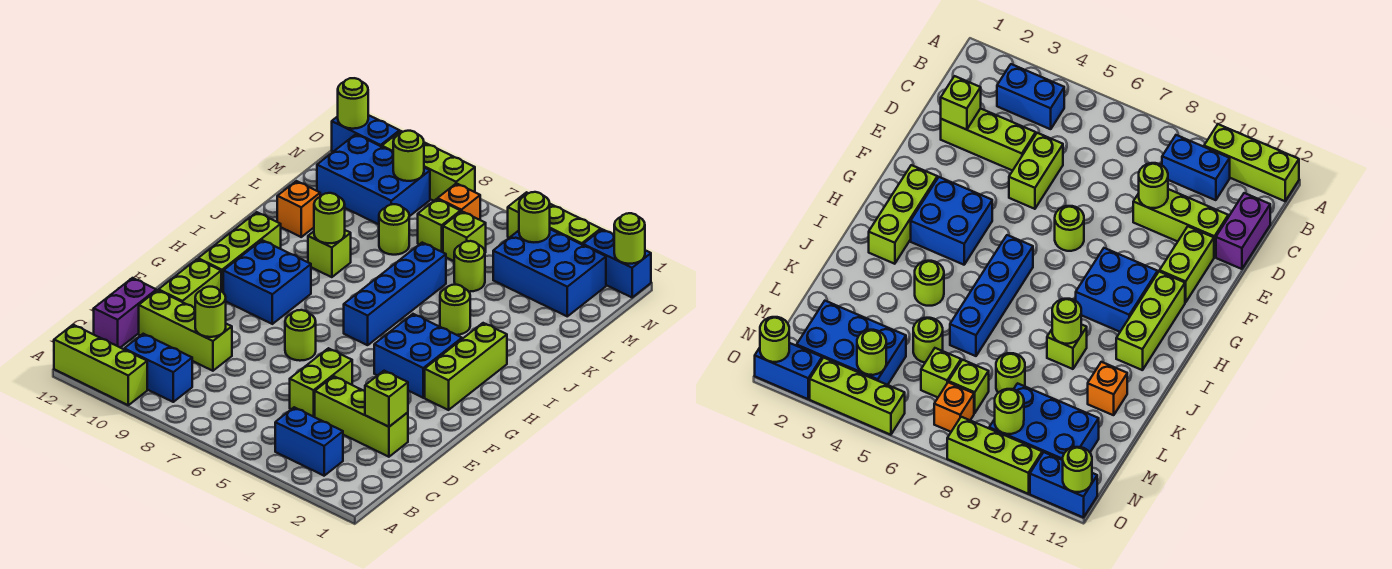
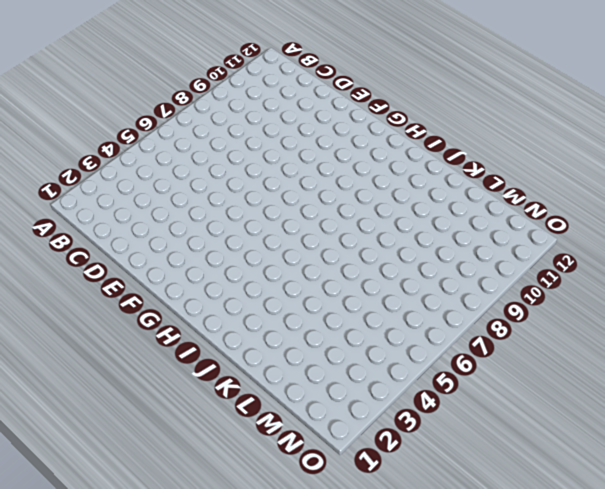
none -> lime 1x3 brick [54,325,147,405]
none -> blue 1x2 brick [275,407,343,476]
none -> blue 1x2 brick [124,334,192,402]
none -> purple 1x2 brick [94,278,156,348]

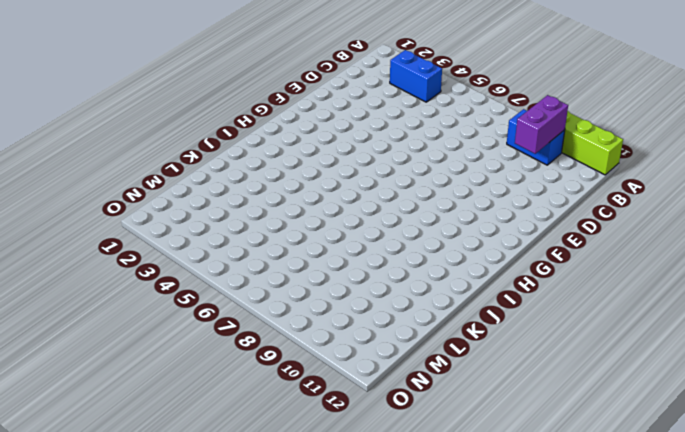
purple 1x2 brick [515,95,568,154] -> purple 1x2 brick moved to [94,278,156,348]
none -> lime 1x3 brick [315,376,408,457]
none -> lime 1x2 brick [290,348,352,417]
none -> lime 1x3 brick [139,290,232,371]
none -> lime 1x2 brick [159,259,221,308]

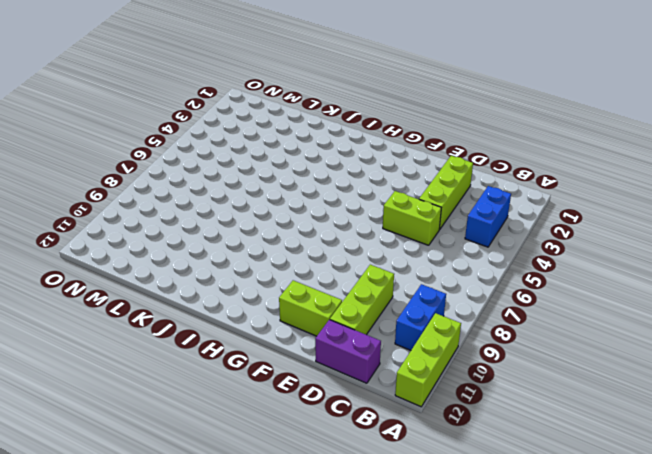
none -> lime 1x1 round brick [285,310,316,361]
none -> lime 1x3 brick [425,323,507,410]
none -> blue 2x2 brick [374,314,462,398]
none -> blue 2x2 brick [223,240,311,324]

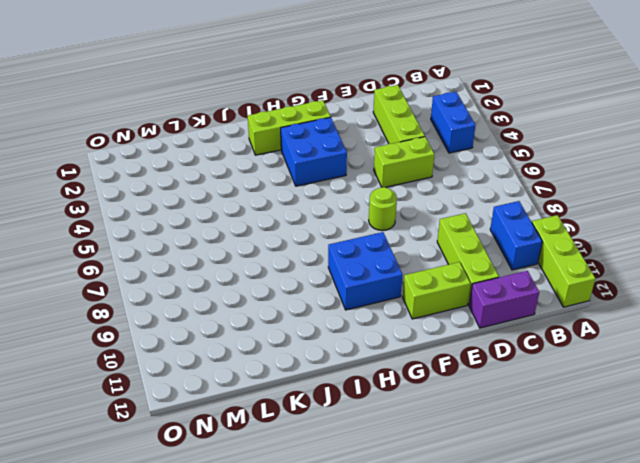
none -> lime 1x3 brick [198,212,281,292]
none -> blue 1x4 brick [344,243,446,345]
none -> lime 1x1 round brick [440,285,470,335]
none -> lime 1x1 brick [308,230,351,277]

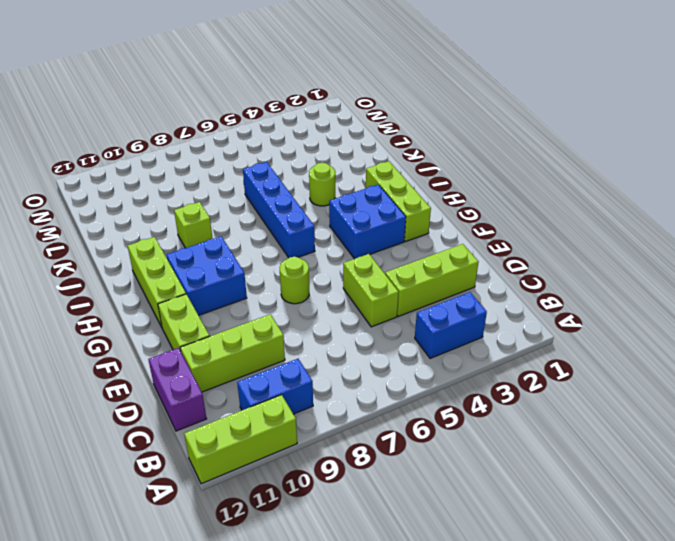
none -> orange 1x1 brick [277,181,320,237]
none -> lime 1x1 round brick [454,241,485,292]
none -> lime 1x1 round brick [379,204,409,255]
none -> blue 2x3 brick [493,229,606,316]

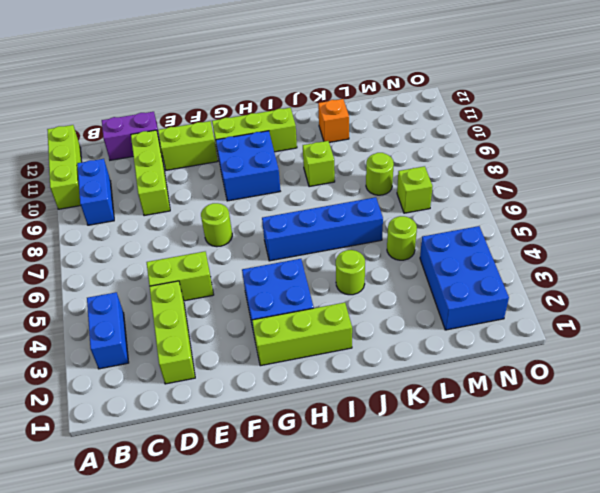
none -> lime 1x1 brick [443,211,486,261]
none -> blue 2x3 brick [317,134,430,224]
none -> orange 1x1 brick [438,183,480,220]
none -> blue 1x2 brick [583,229,651,297]

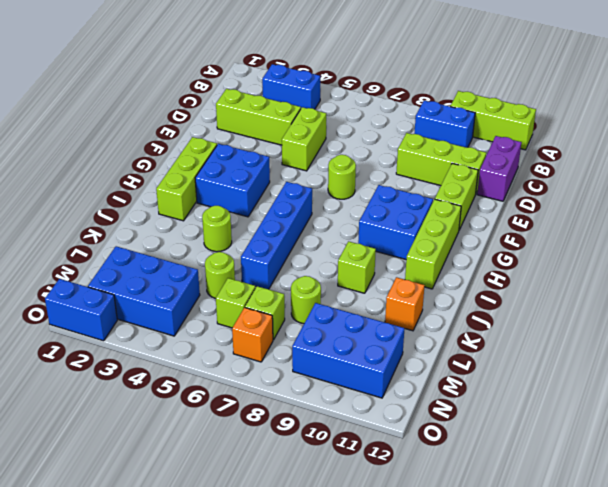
none -> lime 1x3 brick [508,192,601,245]
none -> lime 1x3 brick [382,131,475,201]
none -> blue 1x2 brick [332,115,400,152]
none -> lime 1x1 brick [365,371,408,427]

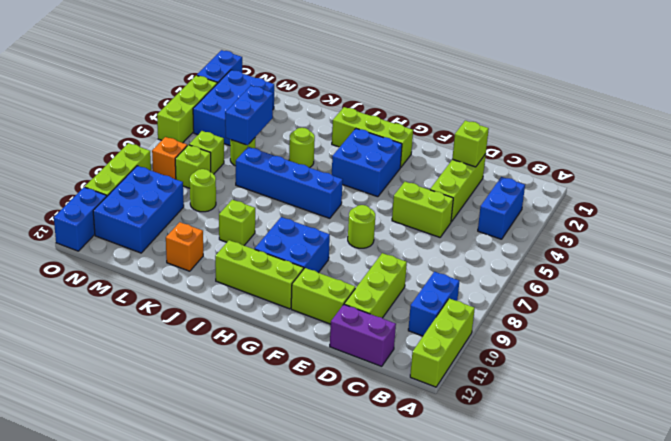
blue 1x2 brick [225,86,273,145] -> none
none -> lime 1x1 round brick [195,287,226,337]
none -> lime 1x1 round brick [314,193,345,243]
none -> lime 1x1 round brick [519,192,550,242]
none -> lime 1x1 round brick [393,131,424,181]

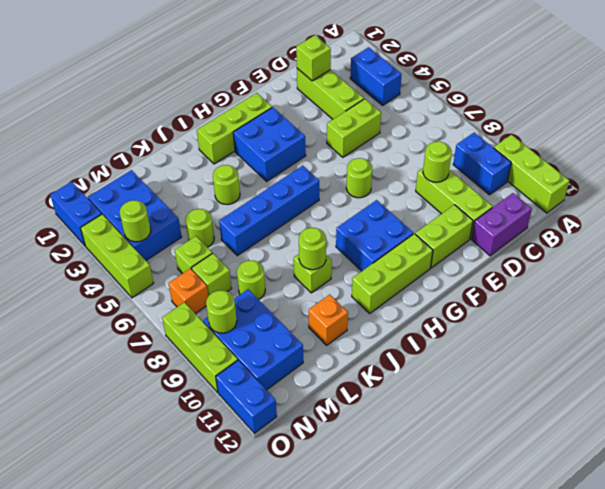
none -> lime 1x1 round brick [614,213,645,264]
none -> lime 1x1 round brick [338,78,368,129]

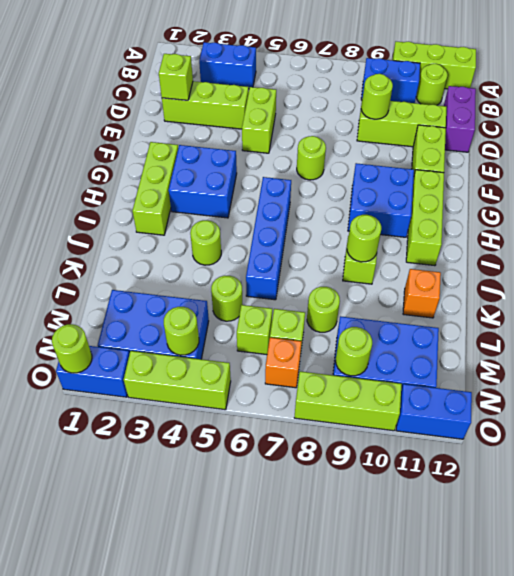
lime 1x1 round brick [416,64,448,105] -> lime 1x1 round brick moved to [338,78,368,129]

